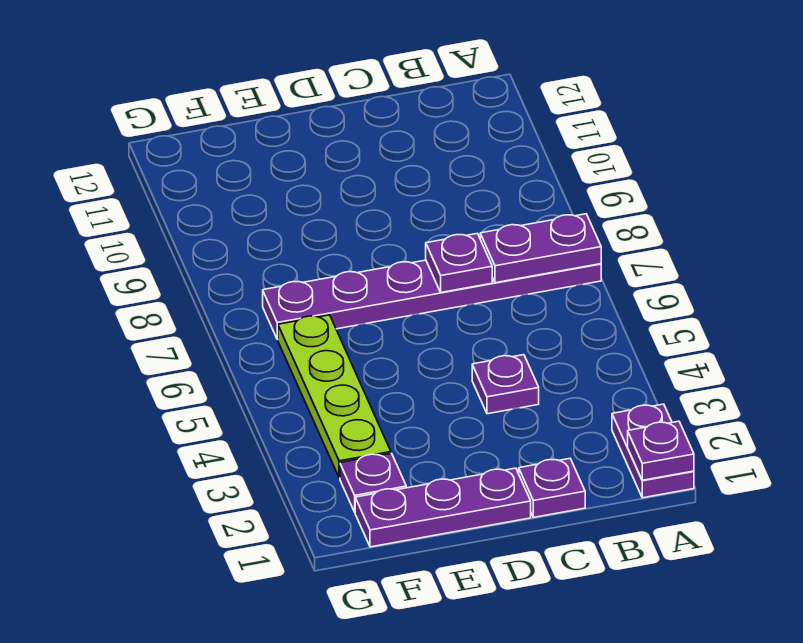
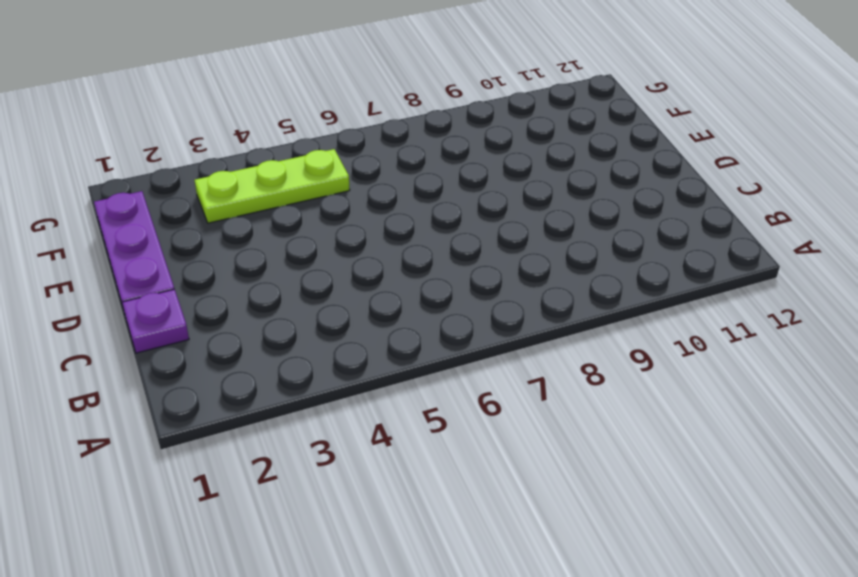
lime 1x3 plate [195,149,350,223] -> lime 1x4 plate [278,315,391,478]
none -> purple 1x2 plate [612,404,694,498]
none -> purple 1x6 plate [263,260,601,339]

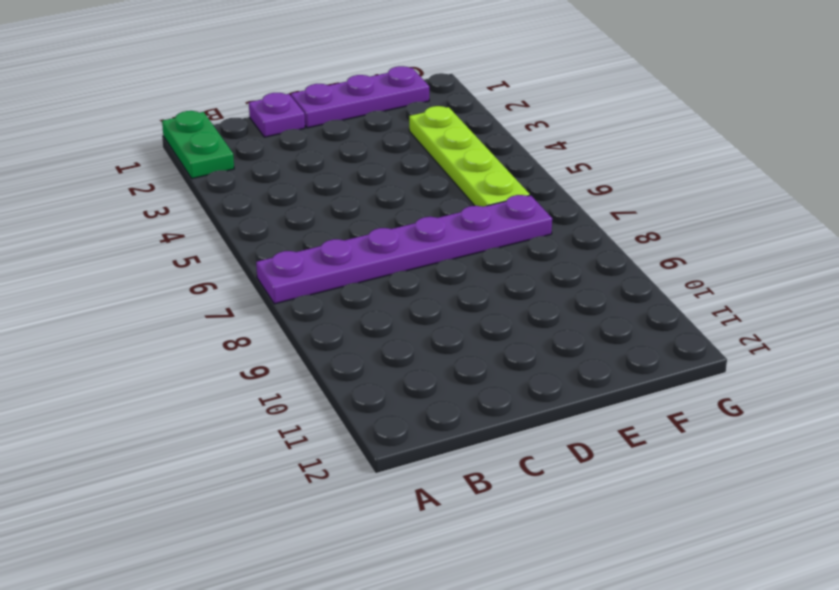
green 1x2 plate [162,111,234,179] -> purple 1x2 plate [612,404,694,498]
none -> purple 1x1 plate [472,355,539,414]
none -> purple 1x1 plate [340,453,406,512]

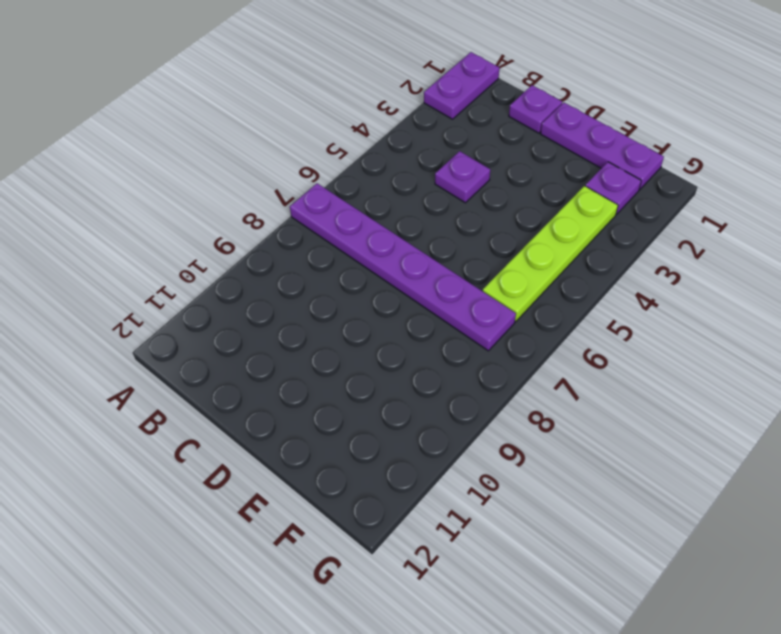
none -> purple 1x1 plate [628,421,694,480]
none -> purple 1x2 plate [480,214,601,283]

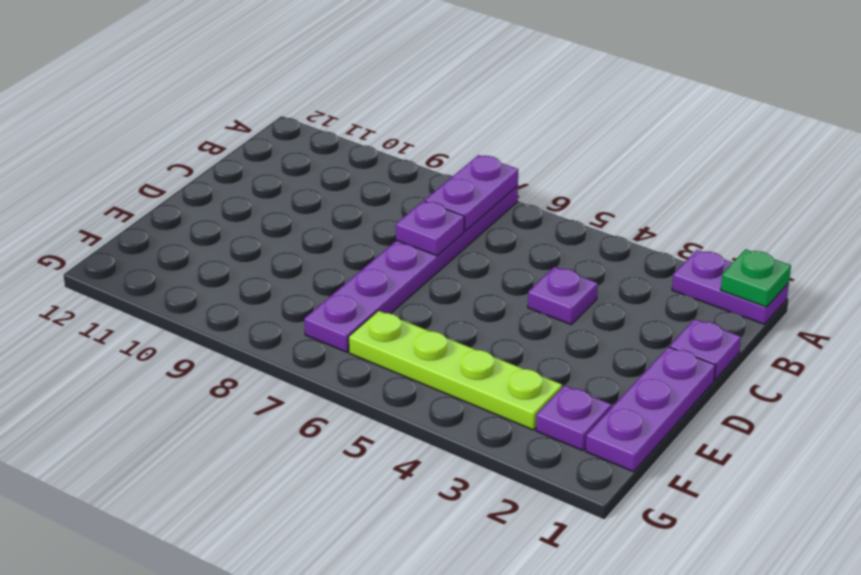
green 1x1 plate [721,249,791,307] -> purple 1x1 plate [628,421,694,480]

